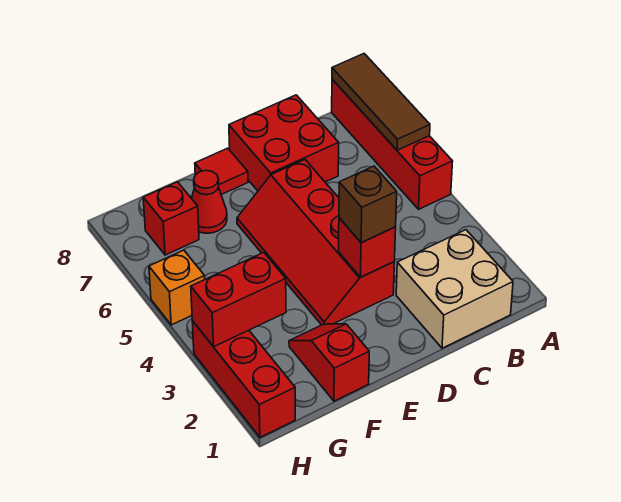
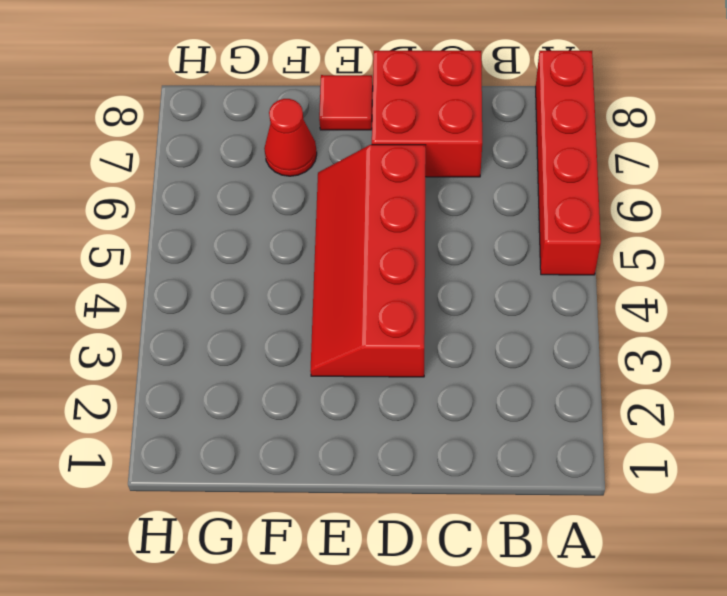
none -> tan 2x2 brick [396,230,513,348]
none -> red 1x2 slope [289,324,369,401]
none -> red 1x1 brick [143,182,199,255]

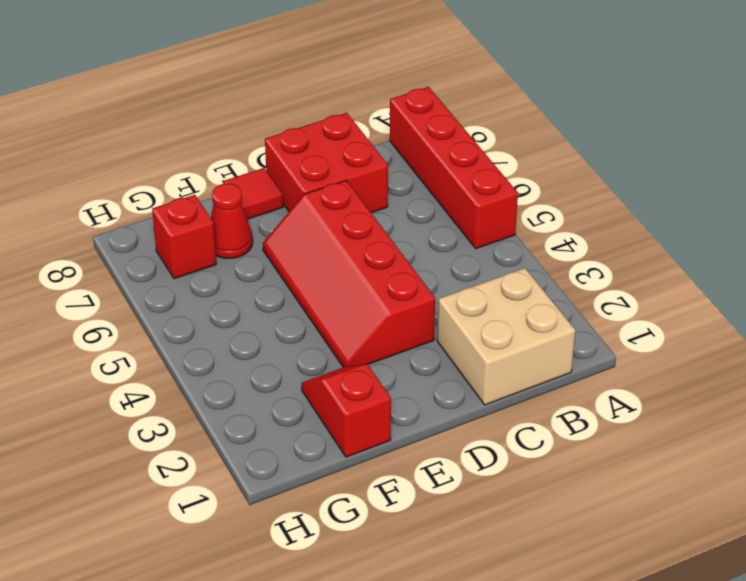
none -> red 1x3 brick [192,321,295,437]
none -> orange 1x1 brick [149,250,205,325]
none -> brown 1x3 tile [332,54,430,150]

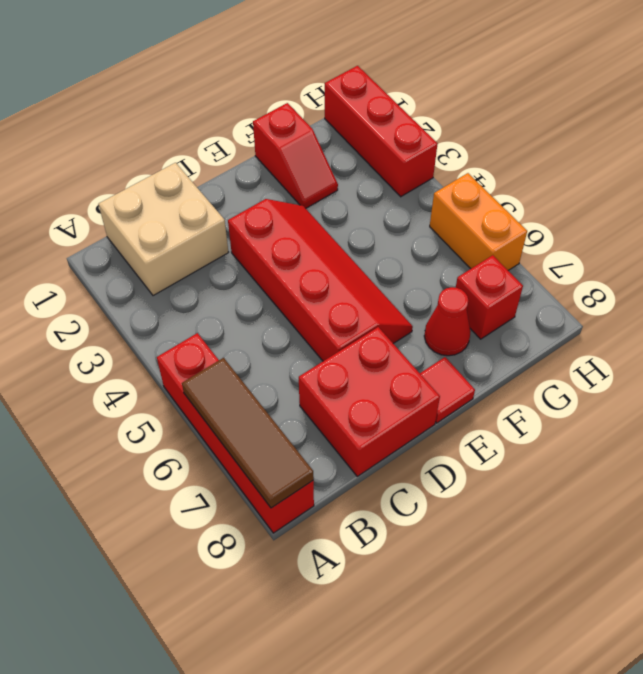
orange 1x2 brick [430,173,527,270] -> orange 1x1 brick [149,250,205,325]
none -> red 1x1 brick [339,218,396,277]
none -> red 1x2 brick [191,252,286,347]
none -> brown 1x1 brick [339,166,397,243]

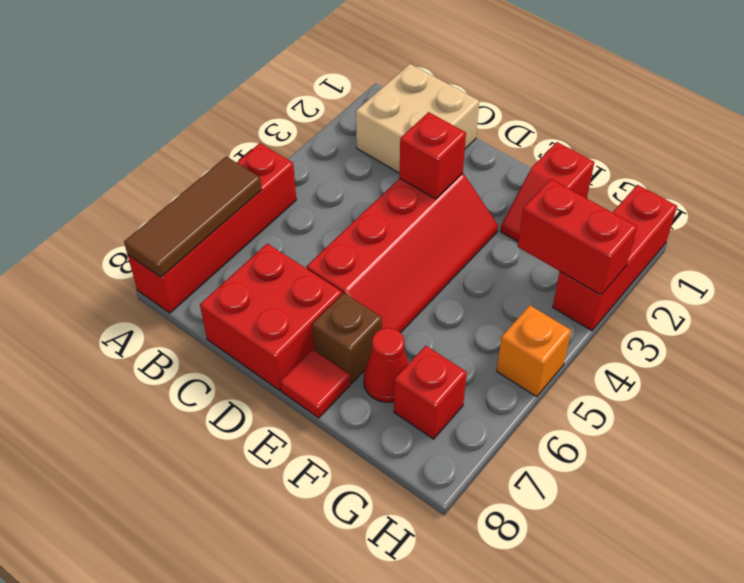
brown 1x1 brick [312,293,382,383] -> brown 1x1 brick moved to [339,166,397,243]

